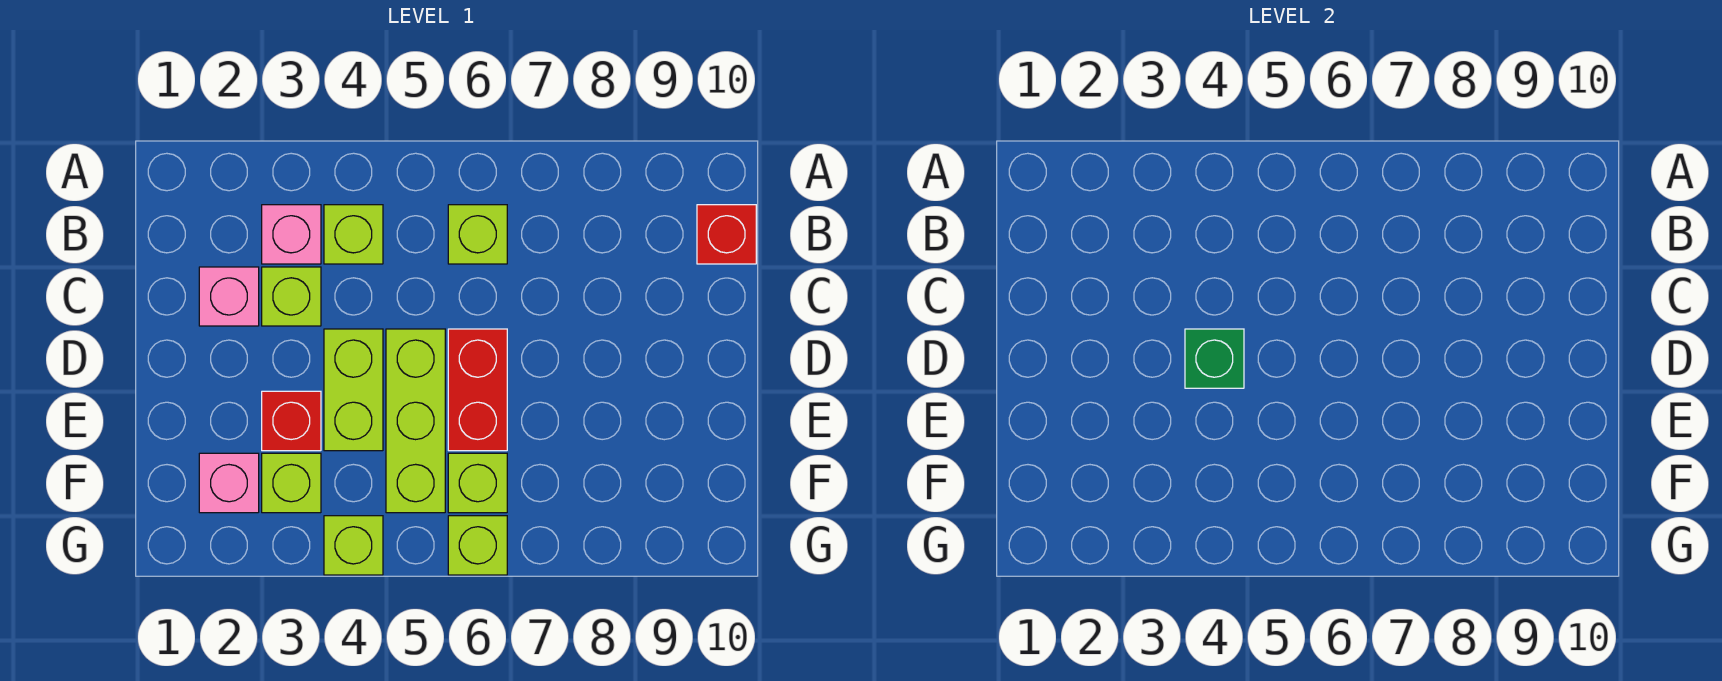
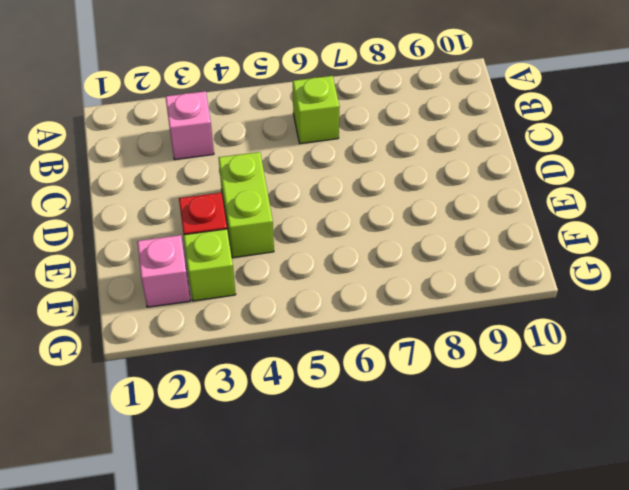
none -> lime 1x1 brick [324,205,383,264]
none -> red 1x1 brick [697,205,756,264]
none -> pink 1x1 brick [199,267,259,326]

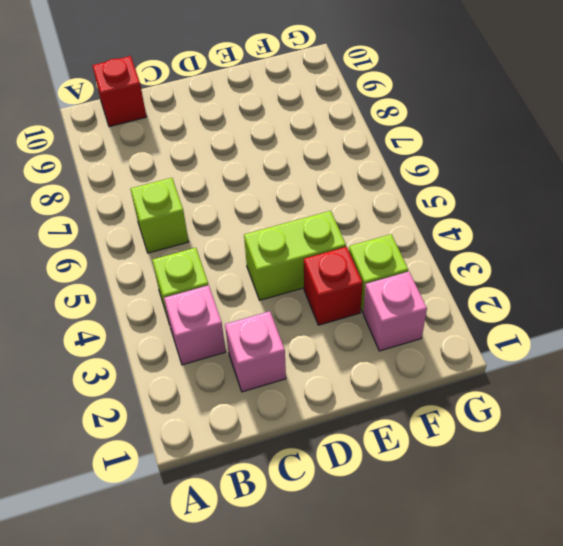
none -> lime 1x1 brick [262,267,321,326]
none -> lime 1x3 brick [386,329,445,513]
none -> red 1x2 brick [448,329,507,451]

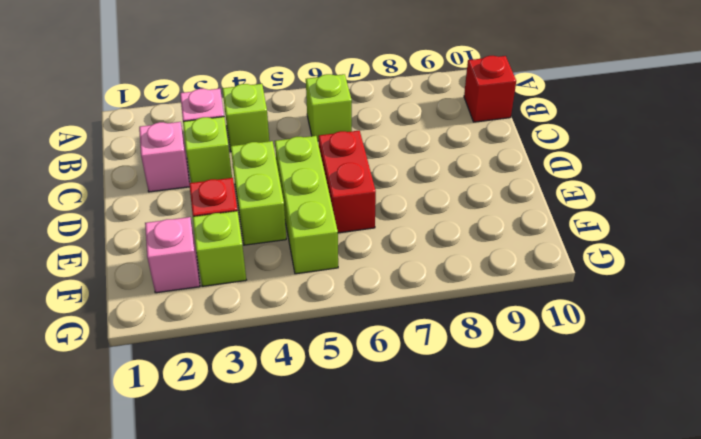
none -> lime 1x1 brick [448,453,507,513]
none -> lime 1x1 brick [324,516,383,575]
none -> lime 1x1 brick [448,516,507,575]

